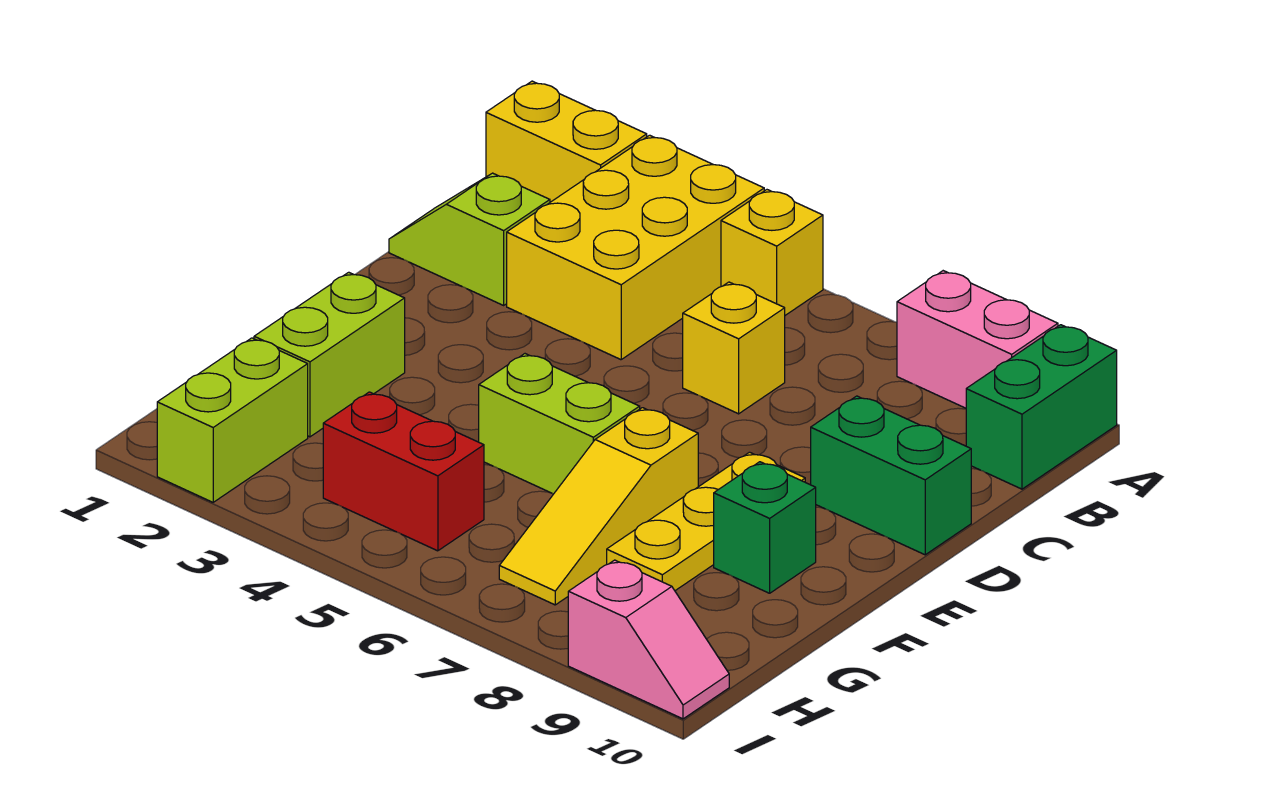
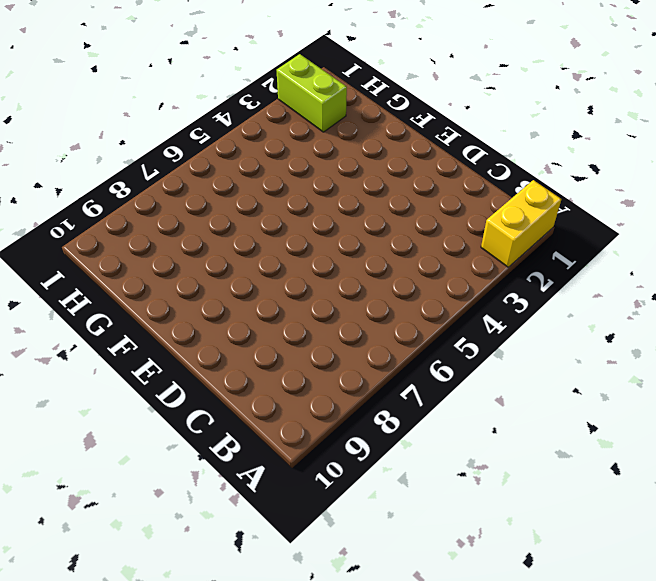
none -> yellow 2x3 brick [507,135,764,360]
none -> yellow 1x1 brick [721,190,823,315]
none -> pink 1x2 brick [897,271,1058,408]

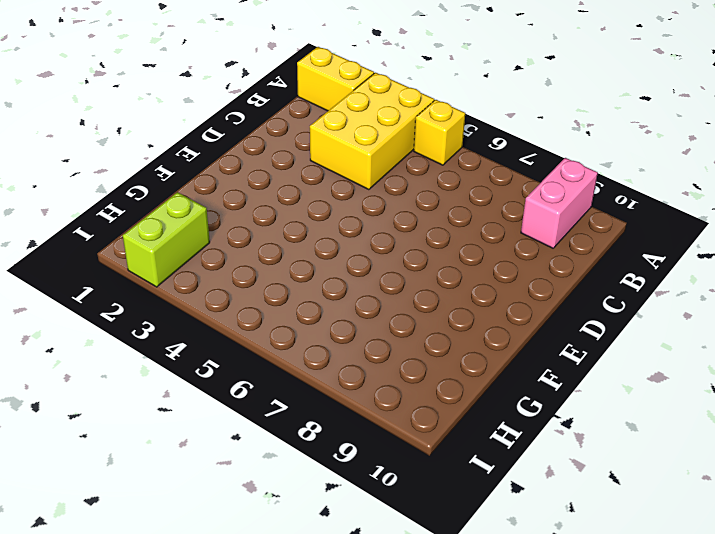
pink 1x2 brick [521,158,598,248] -> pink 1x2 brick turned to [897,271,1058,408]
none -> green 1x2 brick [966,325,1117,489]
none -> lime 1x2 slope [389,173,550,305]
none -> yellow 1x1 brick [683,282,785,414]

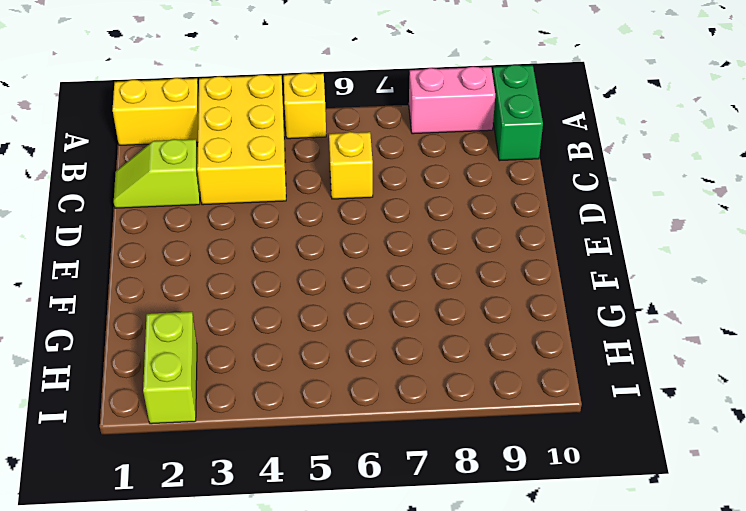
none -> green 1x2 brick [811,396,971,555]
none -> yellow 1x3 plate [607,452,805,591]
none -> lime 1x2 brick [254,272,405,437]

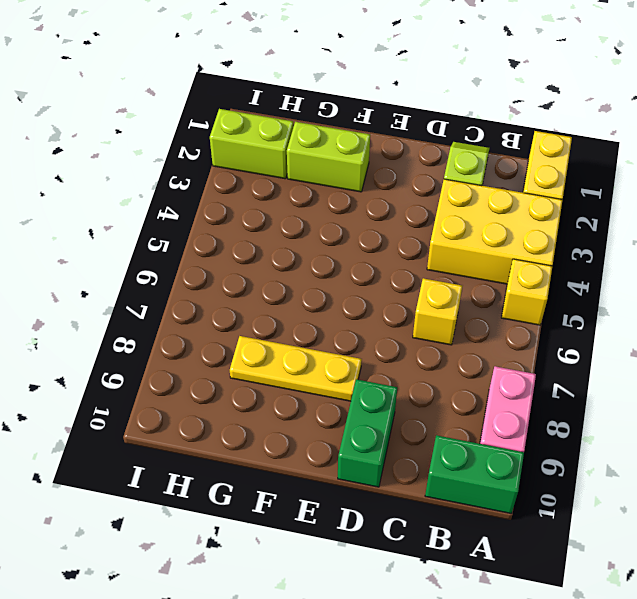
none -> lime 1x2 brick [479,354,640,494]
none -> yellow 1x3 slope [499,408,698,605]
none -> green 1x1 brick [714,462,816,593]

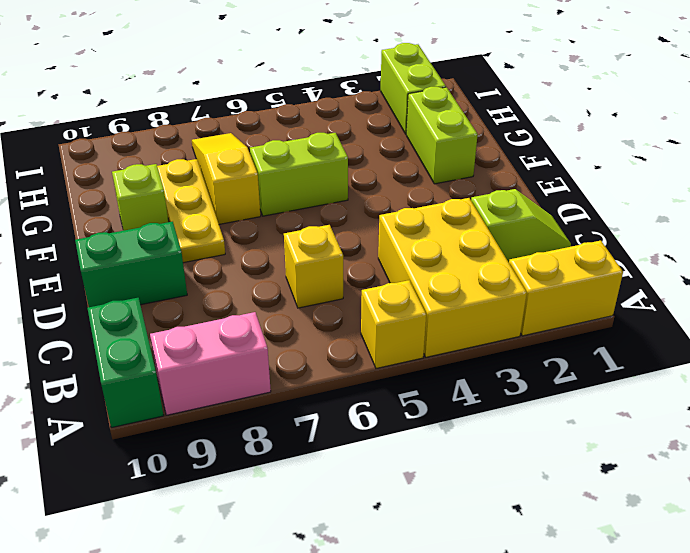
lime 1x1 brick [112,164,168,231] -> green 1x1 brick [714,462,816,593]
none -> red 1x2 brick [323,392,484,551]
none -> pink 1x2 slope [568,560,729,719]

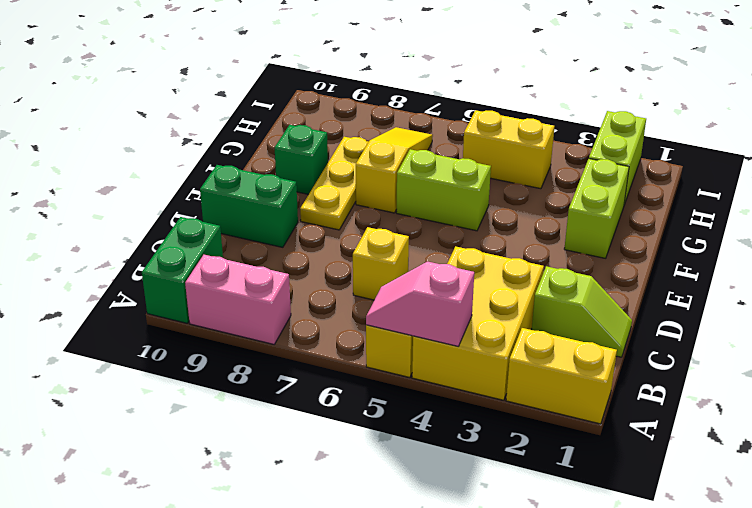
pink 1x2 slope [366,262,474,346] -> pink 1x2 slope moved to [568,560,729,719]
yellow 1x2 brick [463,110,554,189] -> red 1x2 brick [323,392,484,551]

